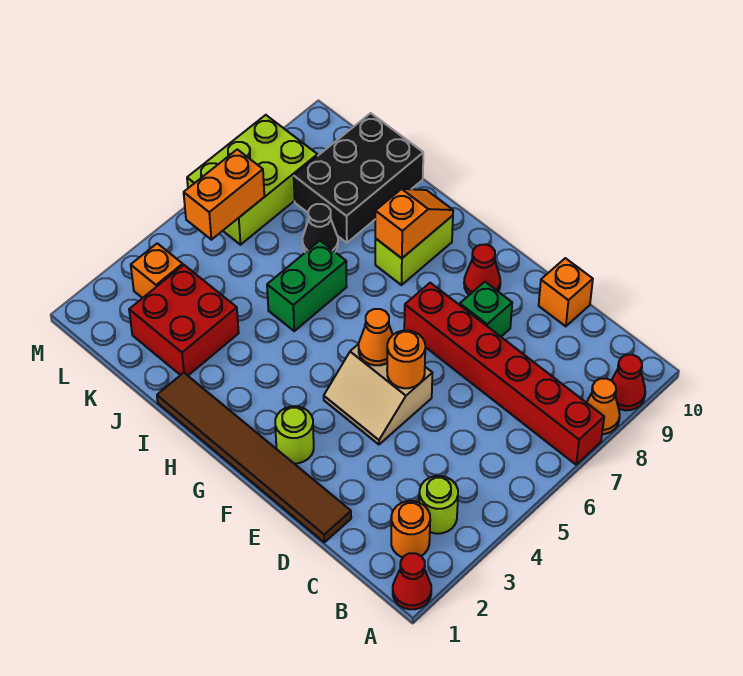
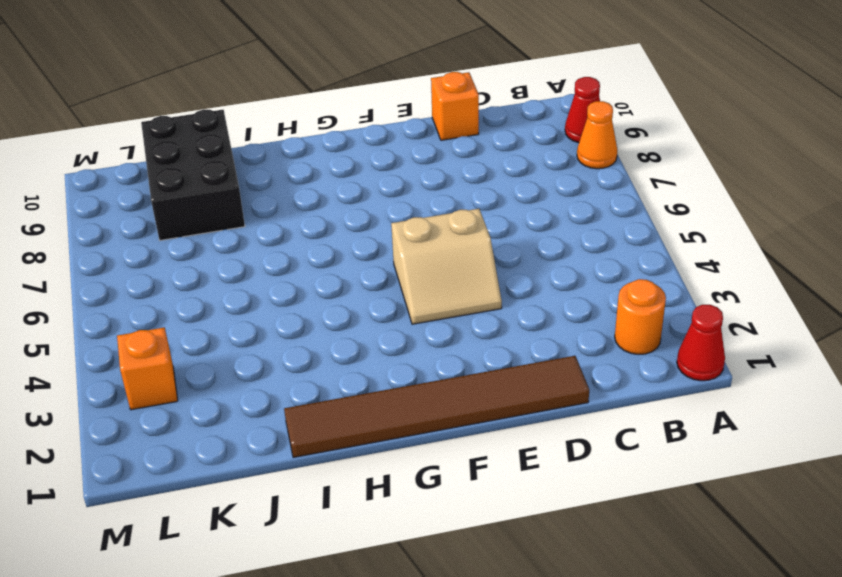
none -> red 1x6 brick [404,283,604,465]
none -> lime 1x1 round brick [419,476,458,534]
none -> green 1x1 brick [460,282,512,337]

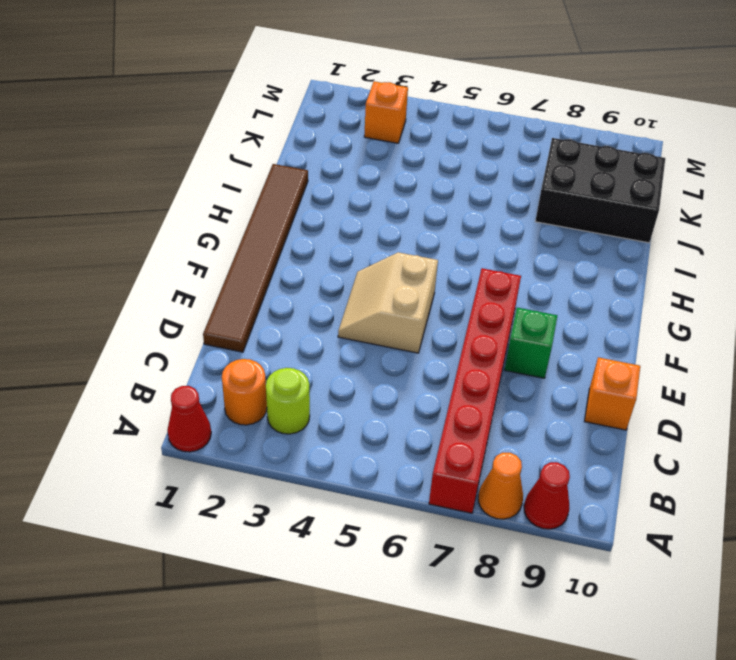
none -> lime 1x1 round brick [275,406,314,463]
none -> red 1x1 cone [464,244,500,295]
none -> lime 1x2 brick [375,216,453,285]

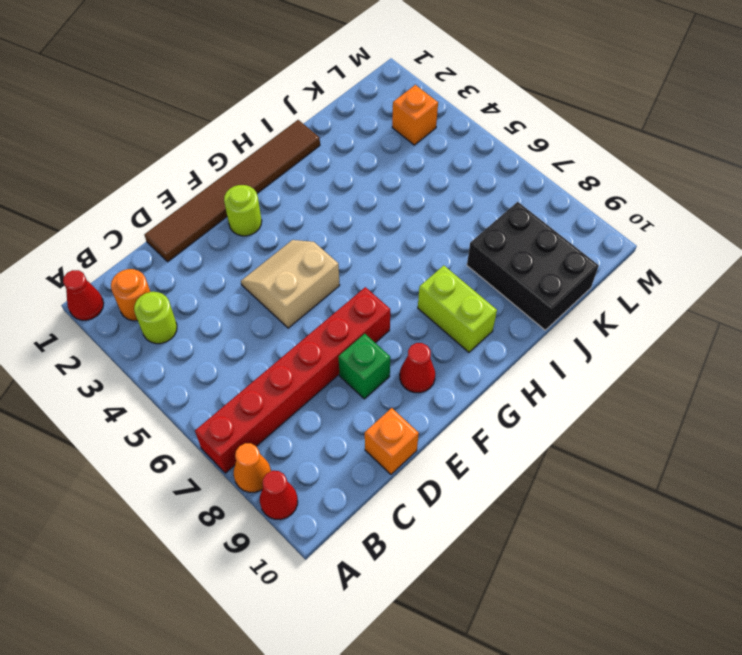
none -> green 1x2 brick [267,241,347,331]
none -> red 2x2 brick [129,265,239,376]
none -> black 1x1 cone [302,204,338,252]

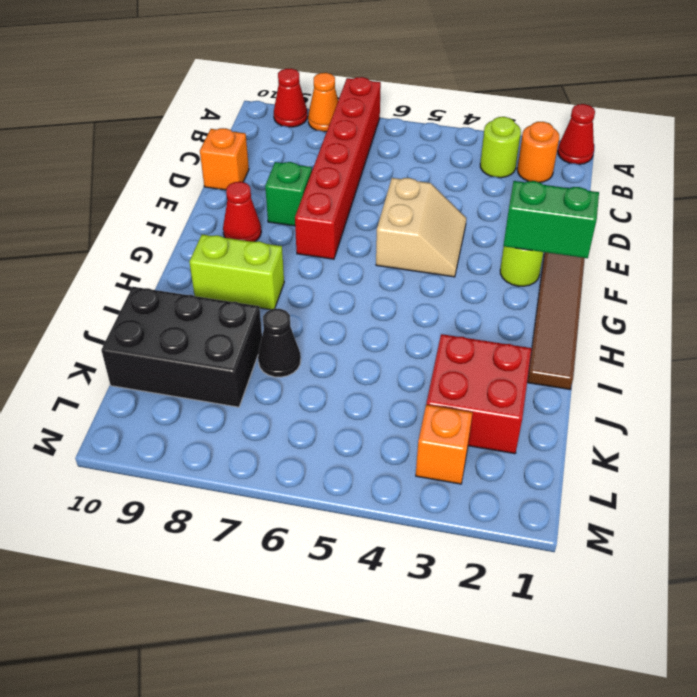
green 1x2 brick [503,181,599,258] -> green 1x2 brick moved to [267,241,347,331]
none -> lime 2x3 brick [187,115,318,245]
none -> orange 1x1 round brick [387,331,425,388]
none -> orange 1x1 cone [359,309,393,365]

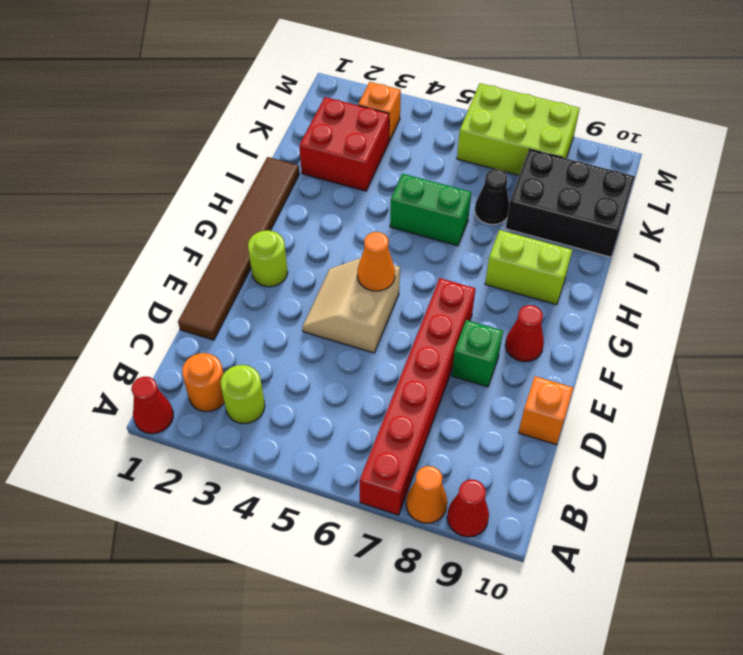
none -> orange 1x1 round brick [387,331,425,388]
none -> orange 1x2 slope [375,189,453,258]
none -> orange 1x2 brick [184,149,264,240]

